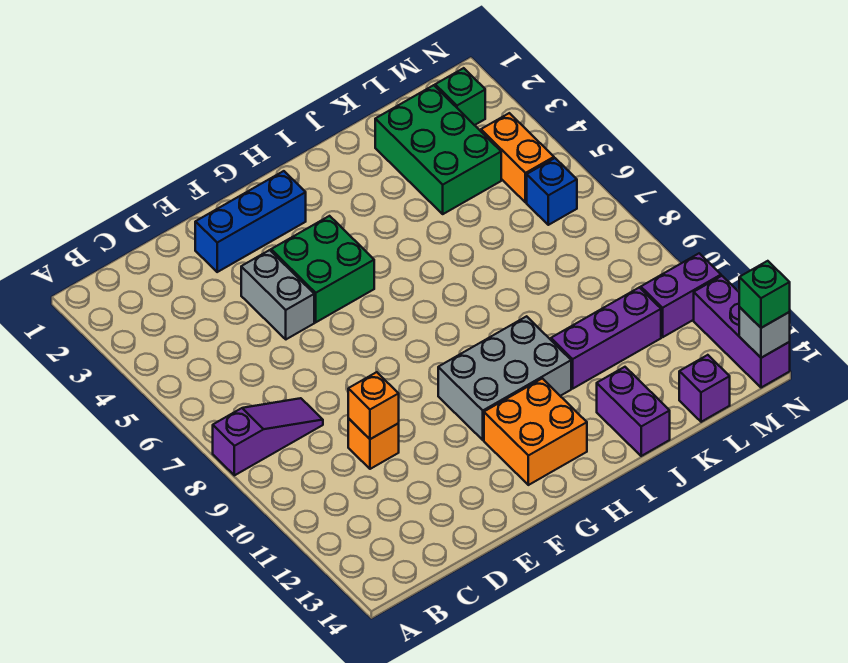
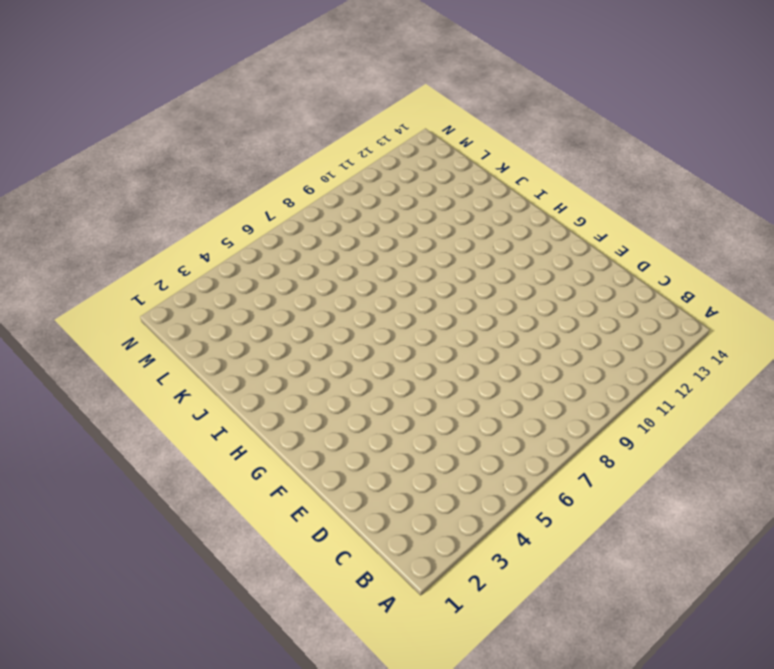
none -> purple 1x3 slope [213,398,323,475]
none -> orange 1x1 brick [348,418,399,469]
none -> blue 1x3 brick [195,171,306,272]

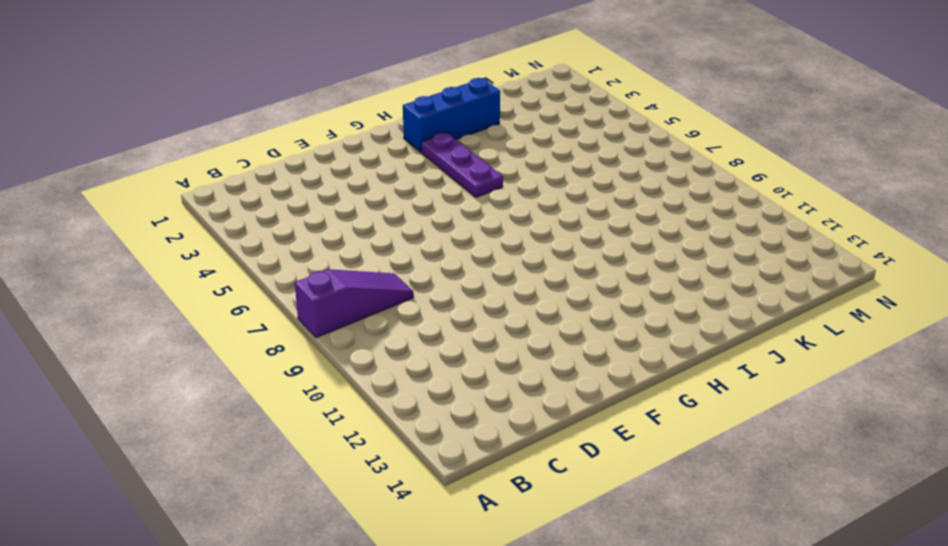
blue 1x3 brick [403,78,500,152] -> blue 1x3 brick moved to [195,171,306,272]
purple 1x3 plate [421,133,503,197] -> none
none -> orange 1x1 brick [348,418,399,469]
none -> grey 1x2 brick [241,250,314,339]
none -> green 2x2 brick [271,216,374,322]

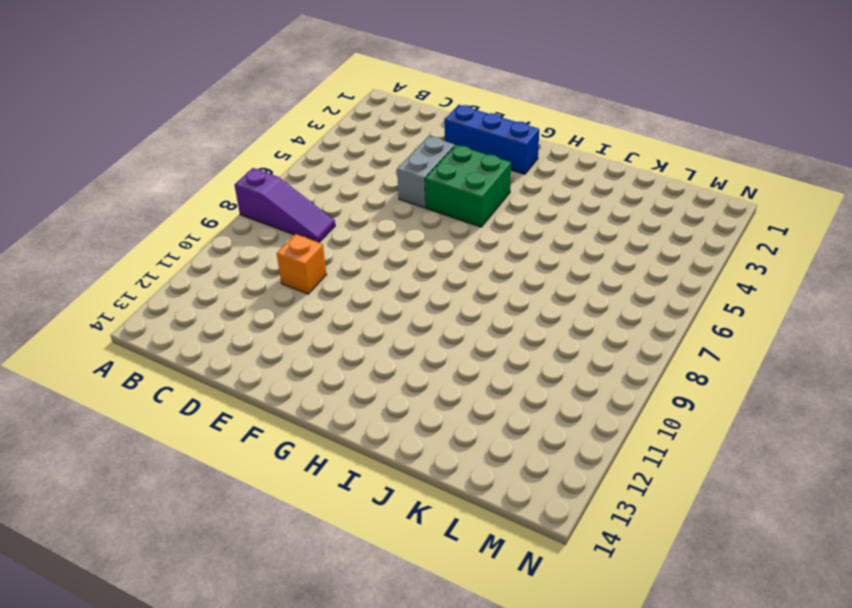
none -> grey 2x3 brick [438,316,571,440]
none -> orange 2x2 brick [484,378,587,485]
none -> purple 1x3 brick [551,287,661,388]

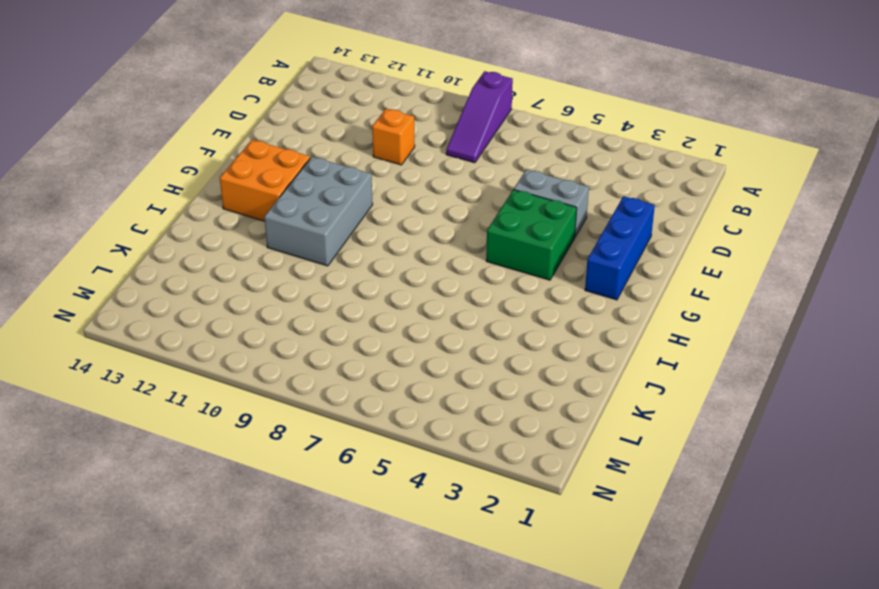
none -> purple 1x3 brick [551,287,661,388]
none -> purple 1x2 brick [597,367,670,456]
none -> green 2x3 brick [375,85,501,214]

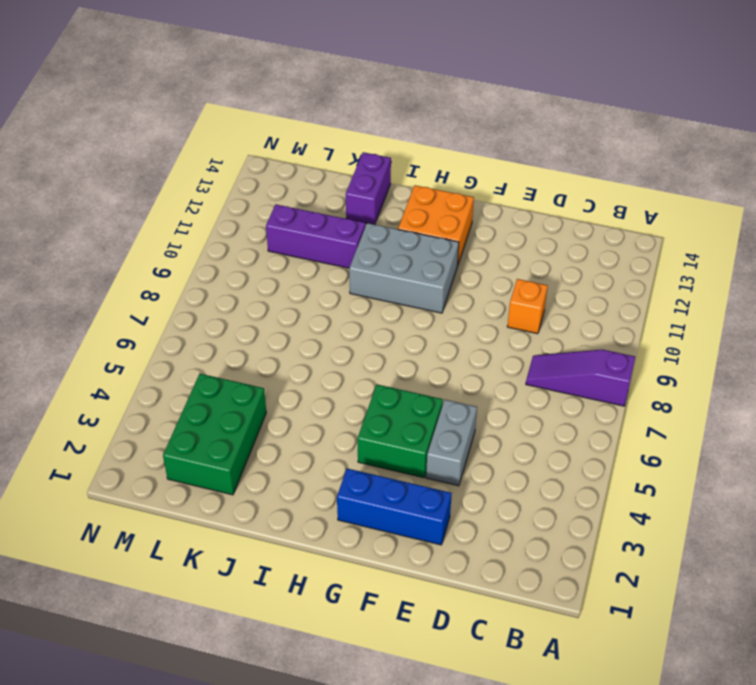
none -> purple 1x1 brick [679,355,730,422]
none -> green 1x1 brick [435,68,485,125]
none -> orange 1x2 brick [481,113,554,203]

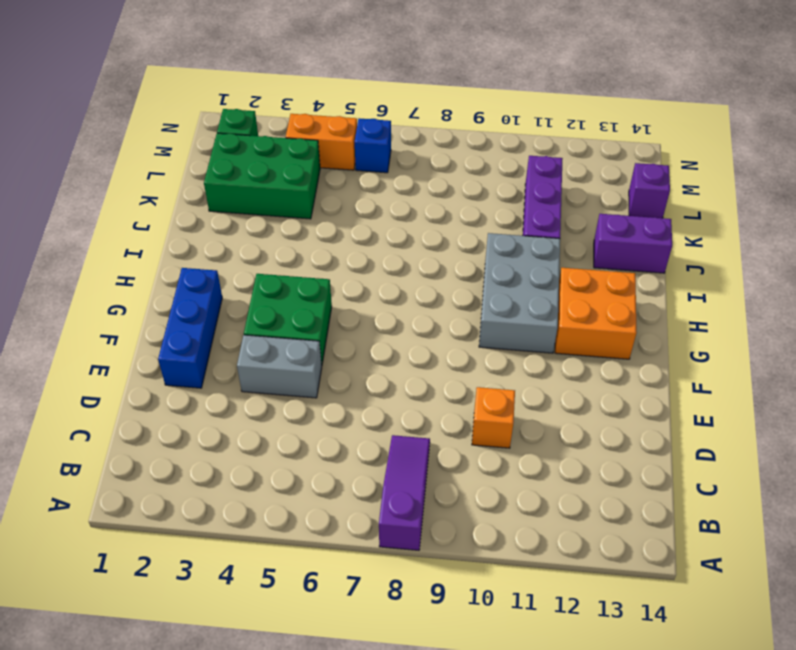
none -> purple 1x2 brick [641,253,721,337]
none -> purple 1x3 brick [694,276,790,388]
none -> orange 1x1 brick [348,372,399,439]

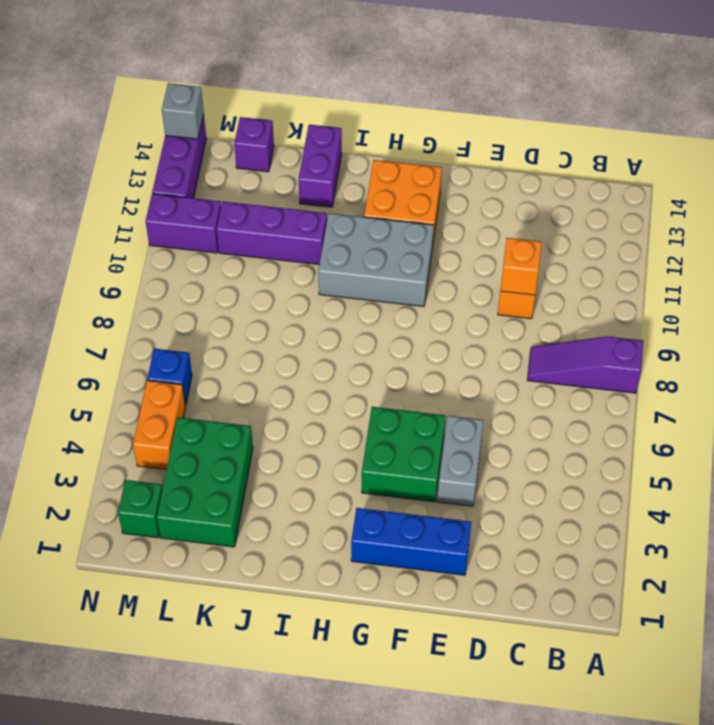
none -> green 1x1 brick [739,261,790,328]

